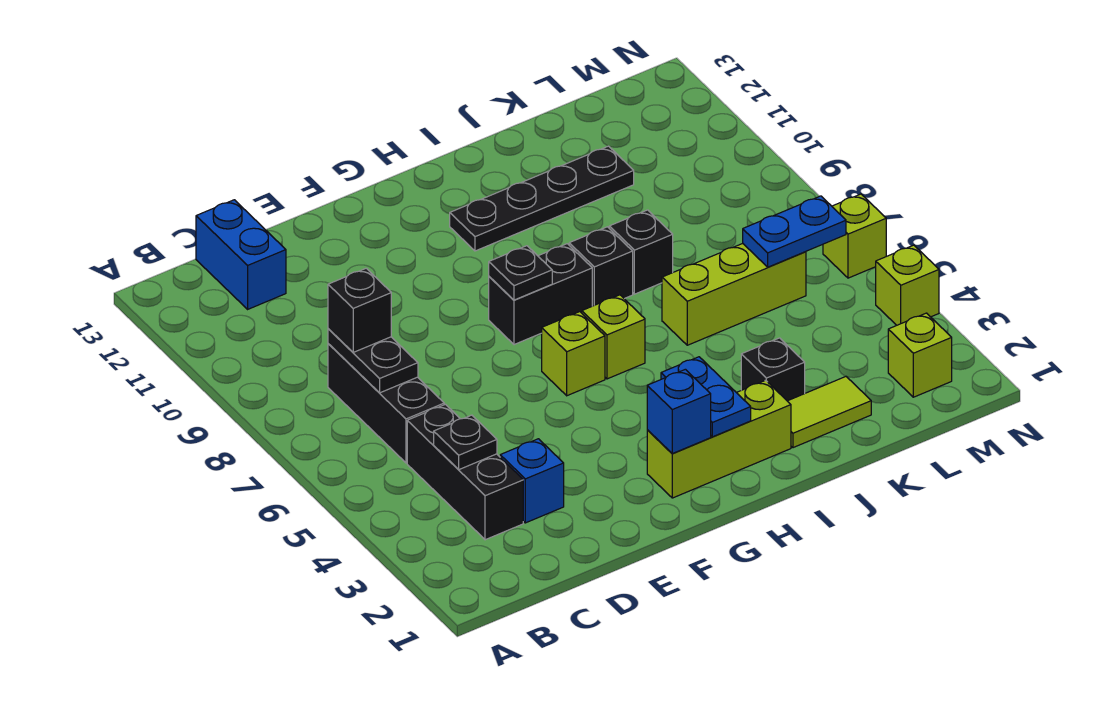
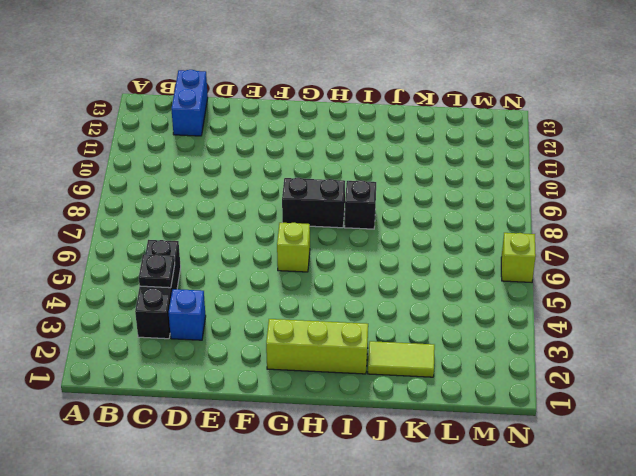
none -> black 1x3 brick [328,344,444,463]
none -> lime 1x1 brick [582,295,645,379]
none -> black 1x4 plate [450,146,634,251]

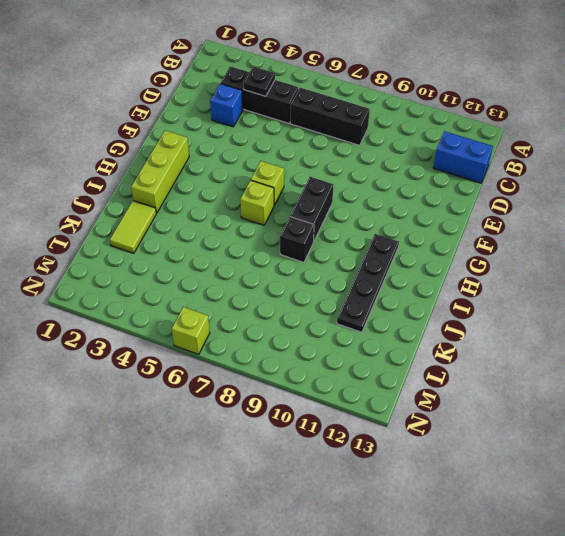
none -> black 1x1 brick [741,338,805,401]
none -> lime 1x3 brick [662,244,806,345]
none -> black 1x1 brick [609,210,673,294]

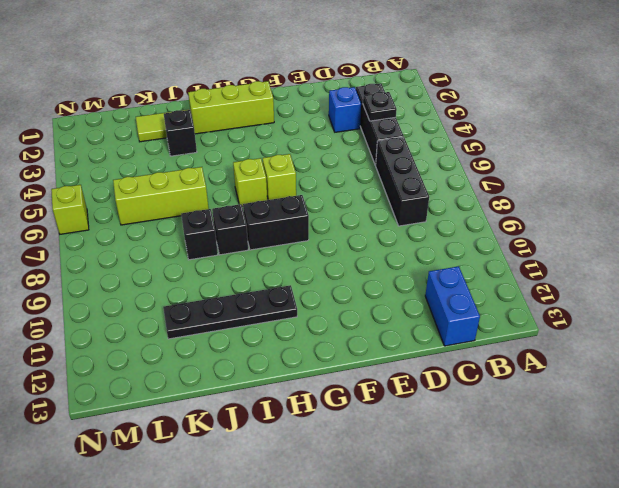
none -> lime 1x1 brick [888,313,952,397]
none -> lime 1x1 brick [876,245,939,325]
none -> black 1x2 plate [328,329,418,393]

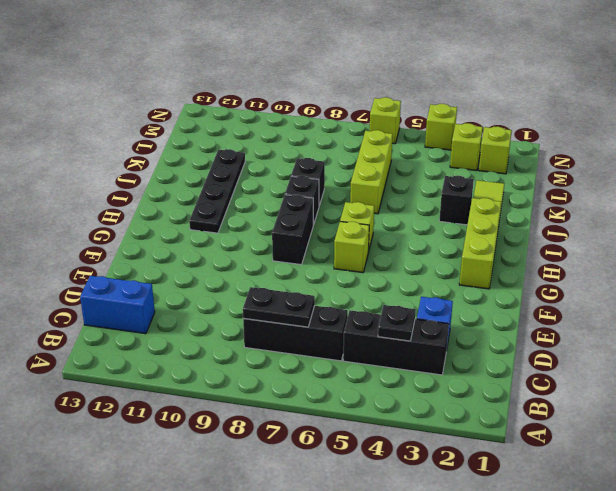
lime 1x1 brick [450,123,483,170] -> none
none -> blue 1x1 brick [647,369,711,454]
none -> black 1x1 plate [489,246,552,300]
none -> blue 1x2 plate [661,357,751,437]

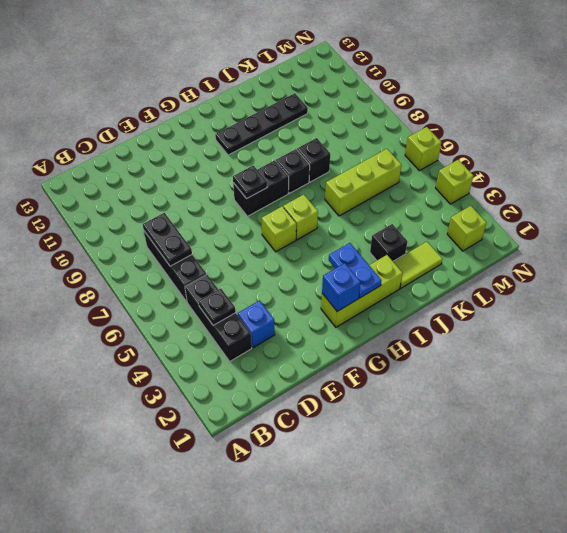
none -> blue 1x2 brick [196,200,286,309]
none -> blue 1x2 plate [743,196,846,267]
none -> black 1x1 brick [328,268,391,352]

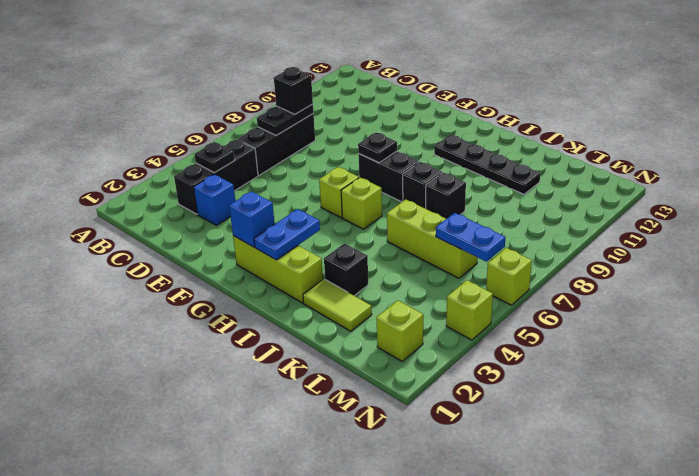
none -> blue 1x2 brick [196,200,286,309]

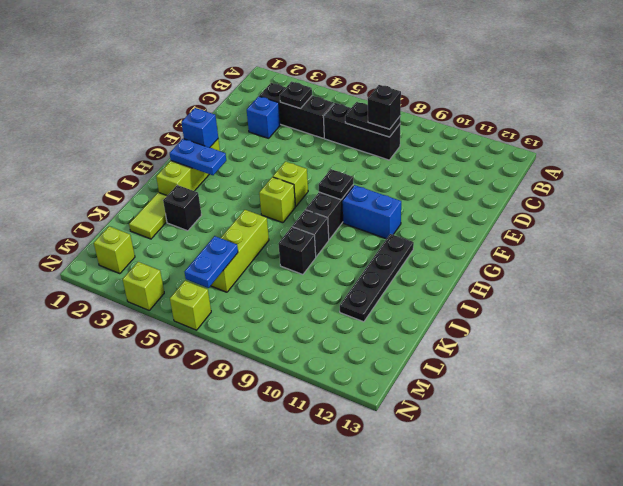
blue 1x2 brick [343,185,401,239] -> blue 1x2 brick moved to [196,200,286,309]

